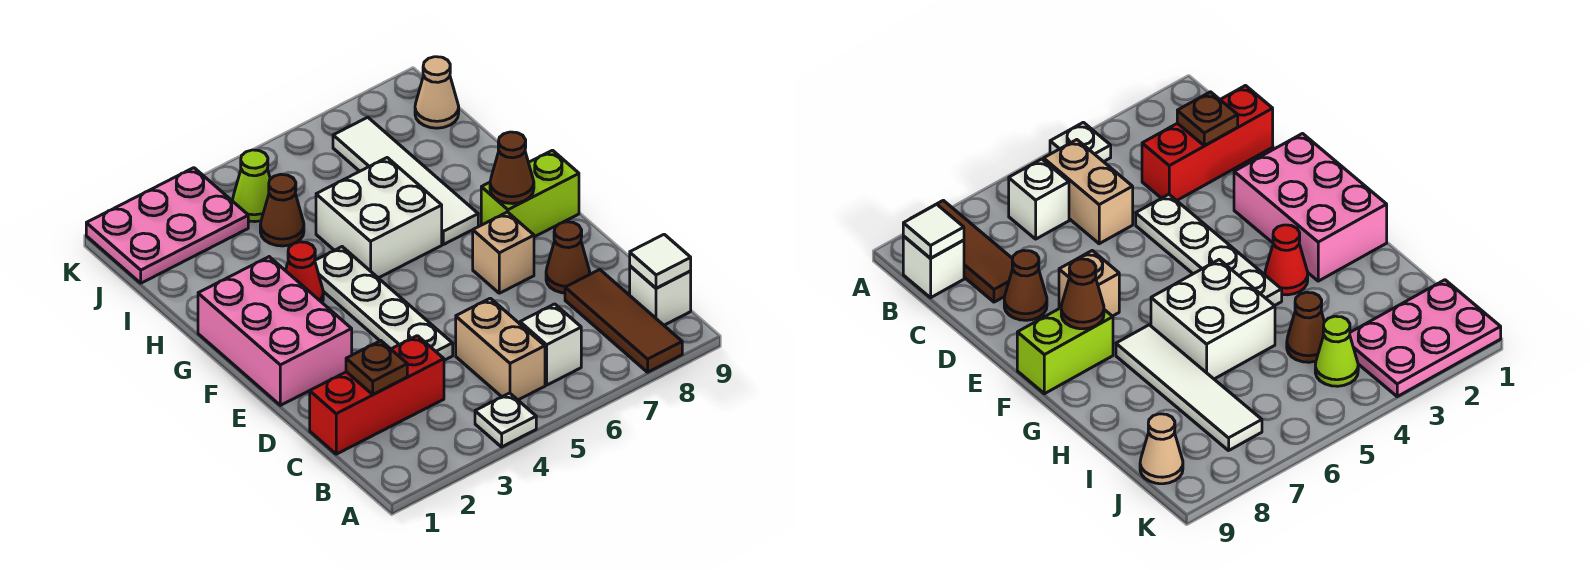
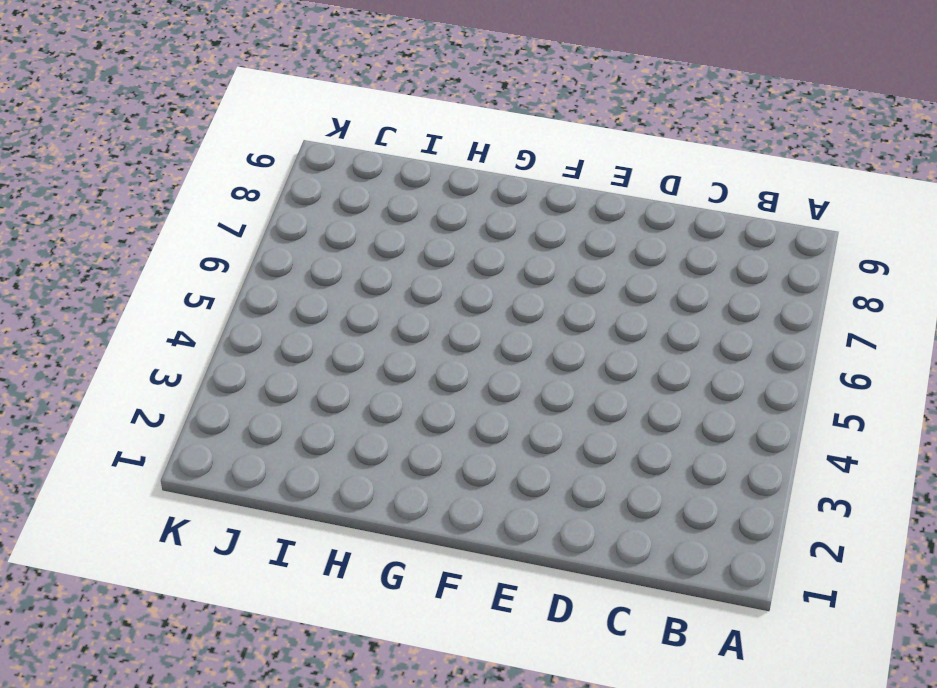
none -> white 1x1 plate [475,393,536,447]
none -> brown 1x3 tile [565,270,682,372]
none -> tan 1x2 brick [456,298,545,400]

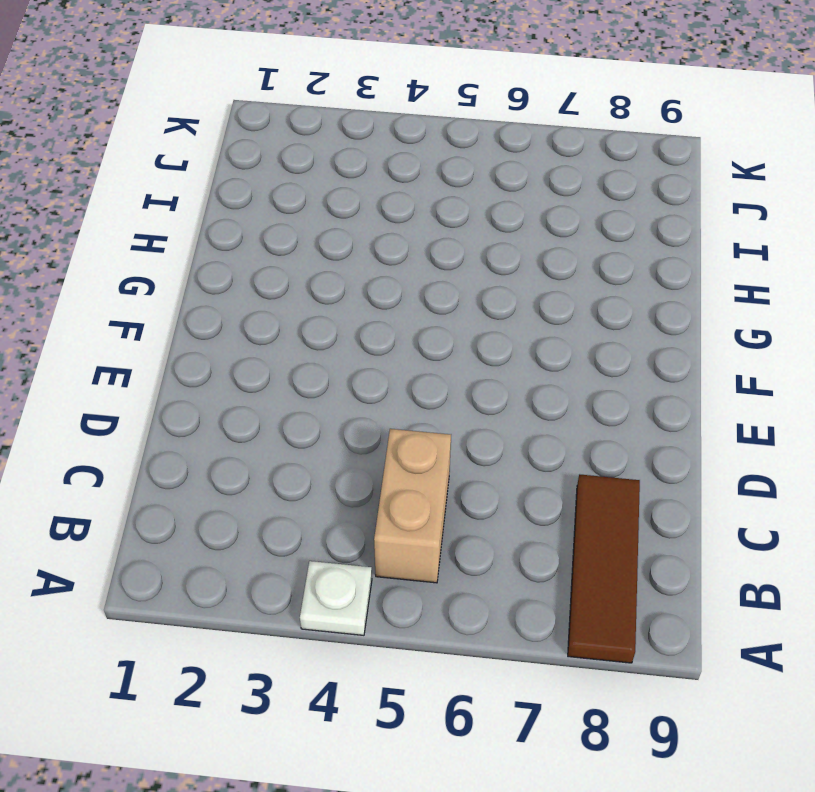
none -> white 1x1 brick [520,304,581,385]
none -> white 1x1 brick [630,266,691,325]
none -> red 1x3 brick [310,336,444,454]

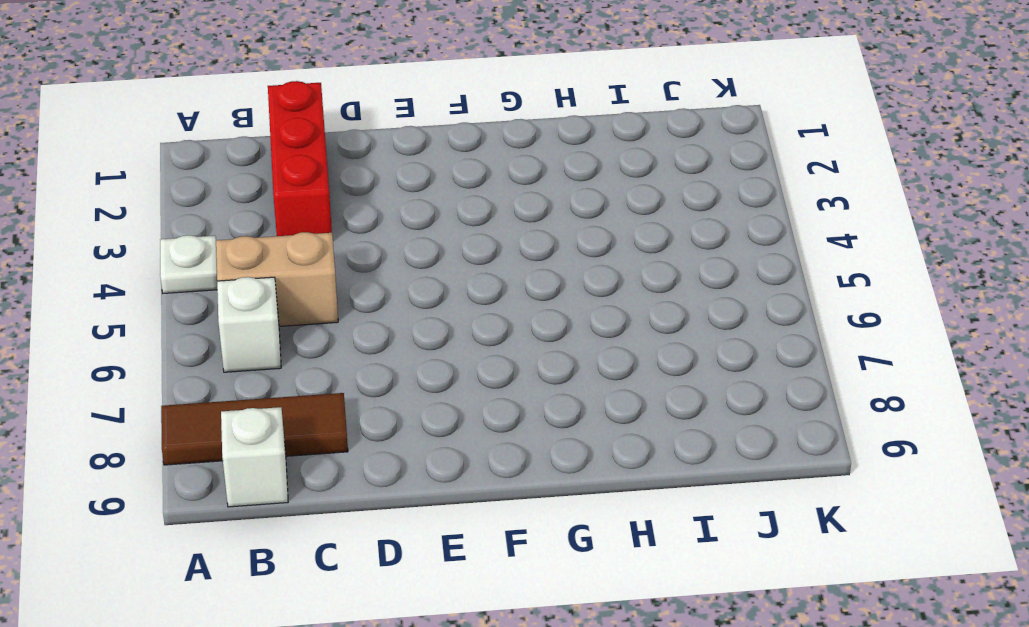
none -> white 1x4 plate [315,247,453,360]
none -> brown 1x1 cone [546,222,590,293]
none -> pink 2x3 brick [198,257,352,405]

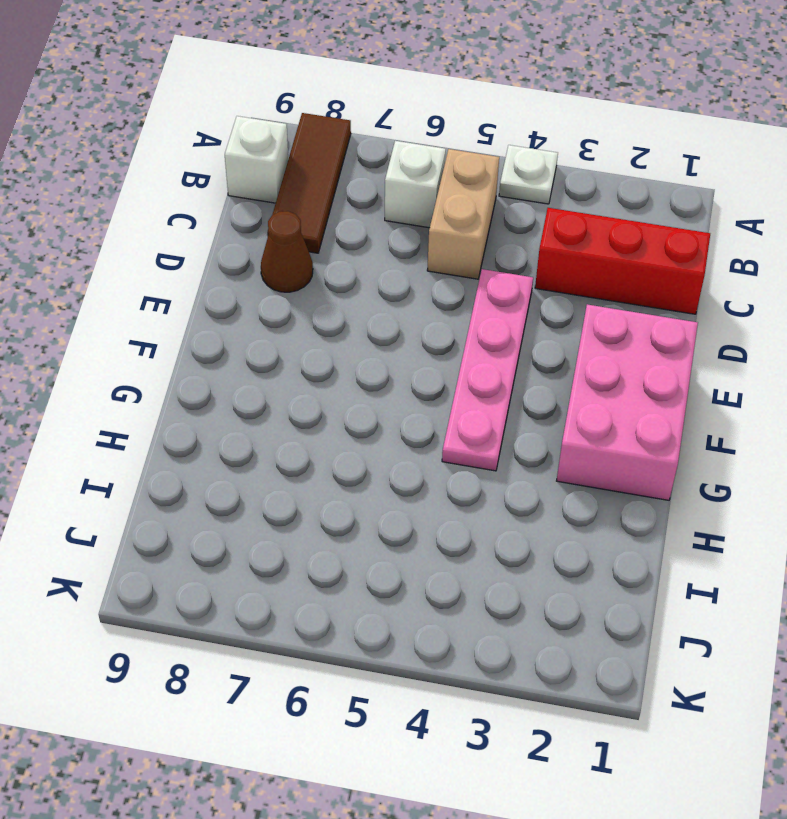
pink 1x4 plate [442,269,533,471] -> white 1x4 plate [315,247,453,360]
none -> tan 1x1 brick [473,212,534,293]
none -> lime 1x2 brick [481,150,579,237]
none -> red 1x1 cone [286,242,323,303]

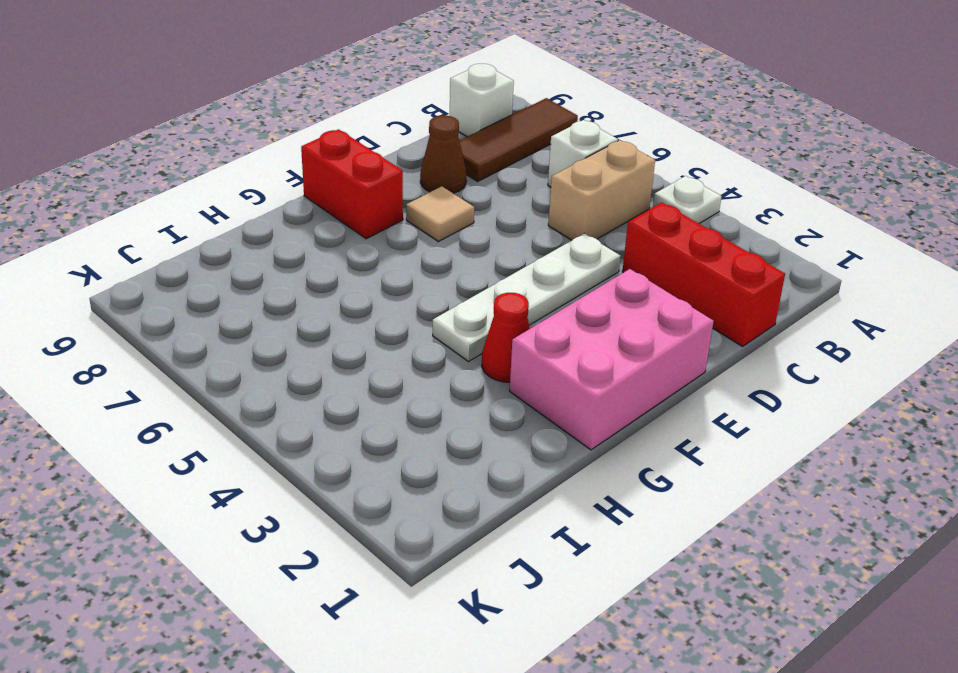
tan 1x1 tile [406,186,474,242] -> tan 1x1 brick [473,212,534,293]
red 1x2 brick [301,129,403,239] -> lime 1x2 brick [481,150,579,237]
none -> white 2x2 brick [316,158,442,278]
none -> white 1x4 tile [333,117,478,245]
none -> brown 1x1 cone [260,174,304,246]

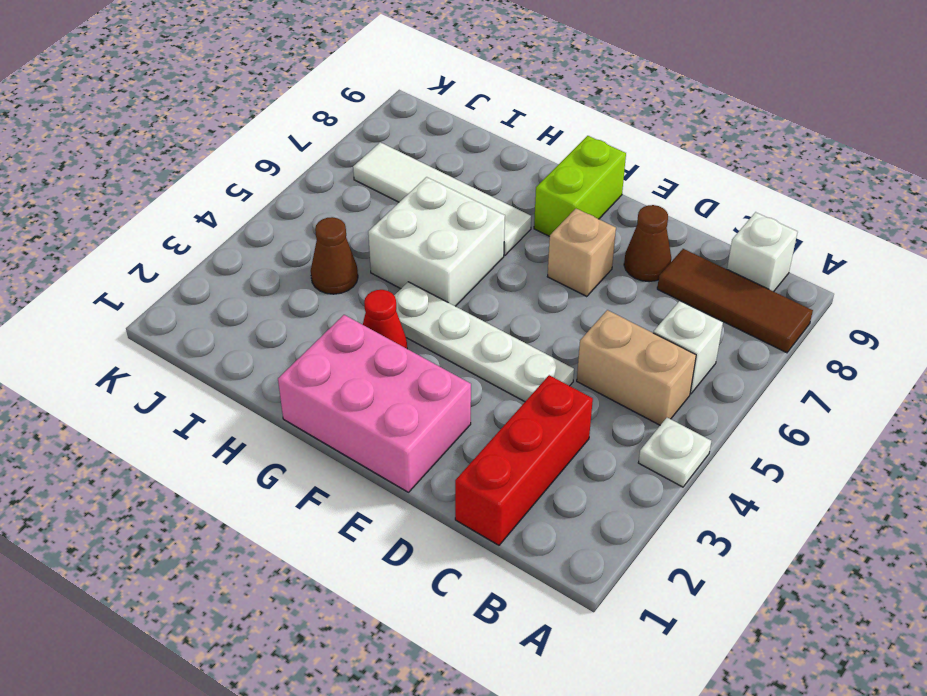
none -> pink 2x3 plate [86,168,248,283]
none -> lime 1x1 cone [232,150,270,222]
none -> tan 1x1 cone [415,57,459,128]

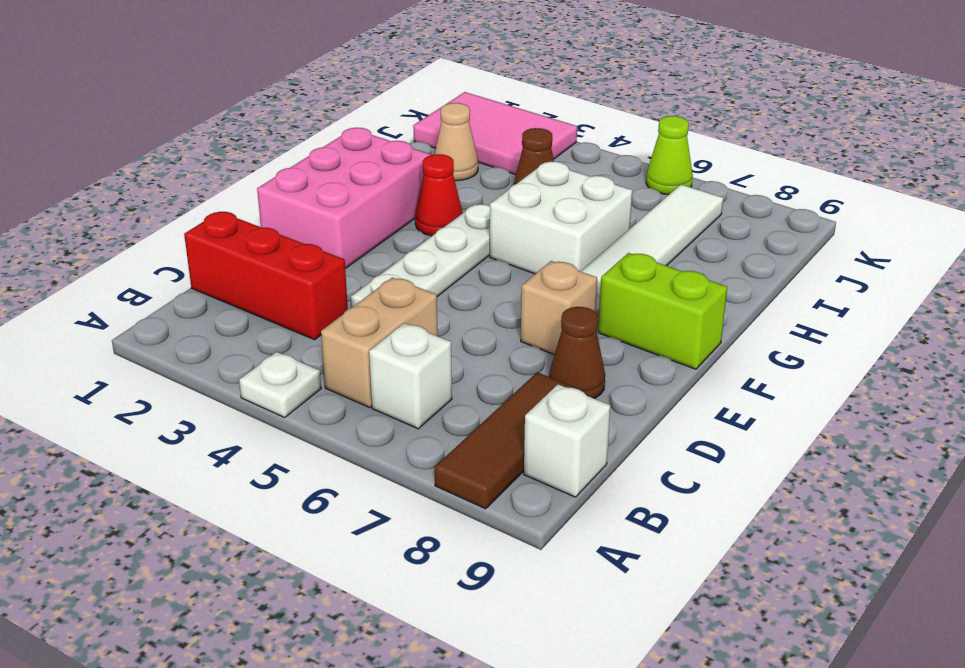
tan 1x1 cone [434,103,478,181] -> tan 1x1 cone moved to [415,57,459,128]
pink 2x3 tile [413,92,577,175] -> pink 2x3 plate [86,168,248,283]
lime 1x1 cone [646,116,693,195] -> lime 1x1 cone moved to [232,150,270,222]
none -> white 1x1 tile [630,234,691,288]
none -> brown 1x1 plate [346,341,407,395]
none -> brown 1x1 cone [490,132,534,204]

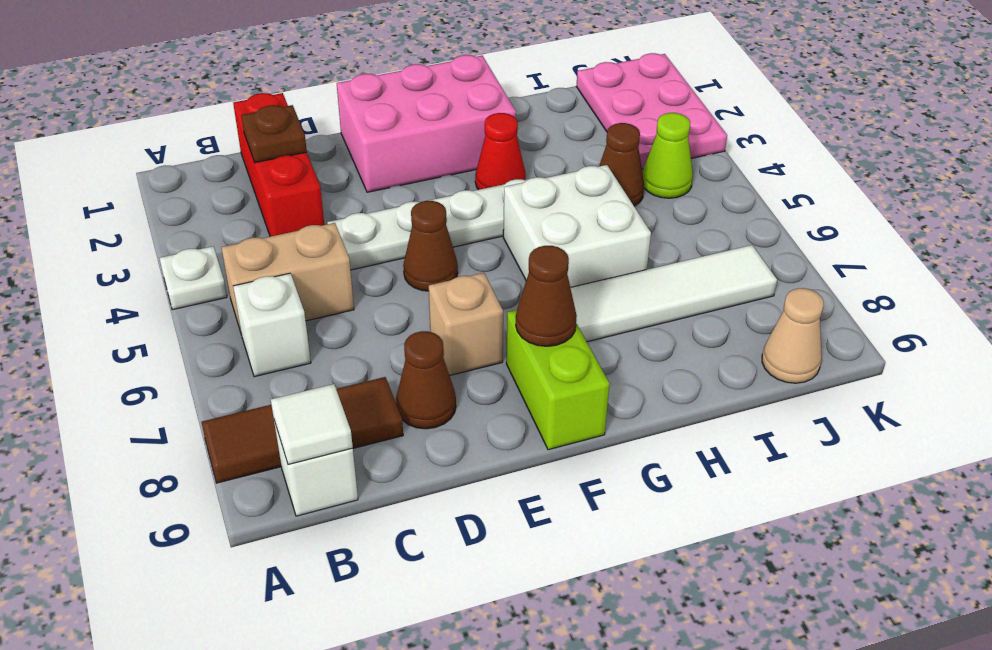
brown 1x1 cone [403,201,458,291] -> none

